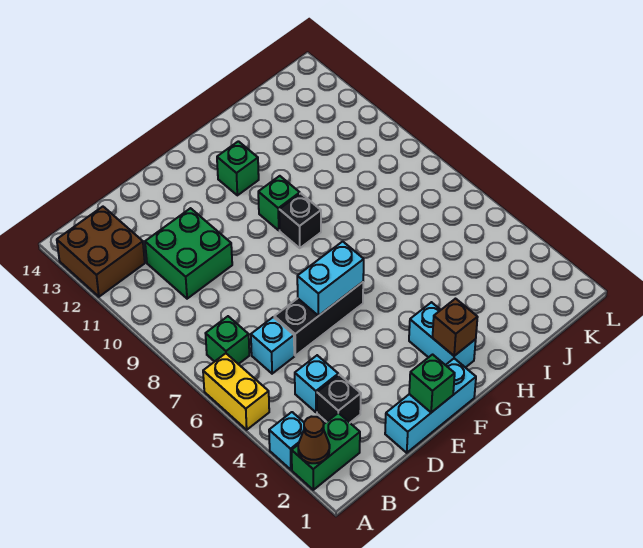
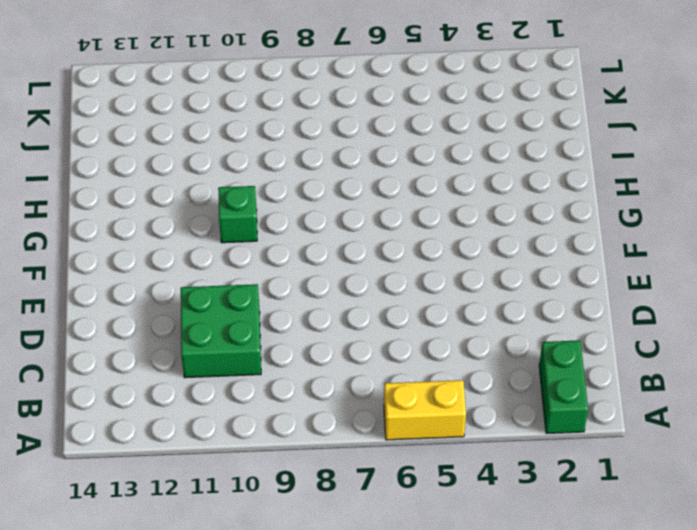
none -> cyan 1x1 brick [269,412,304,470]
none -> brown 2x2 brick [57,207,145,297]
none -> green 1x1 brick [205,316,249,364]

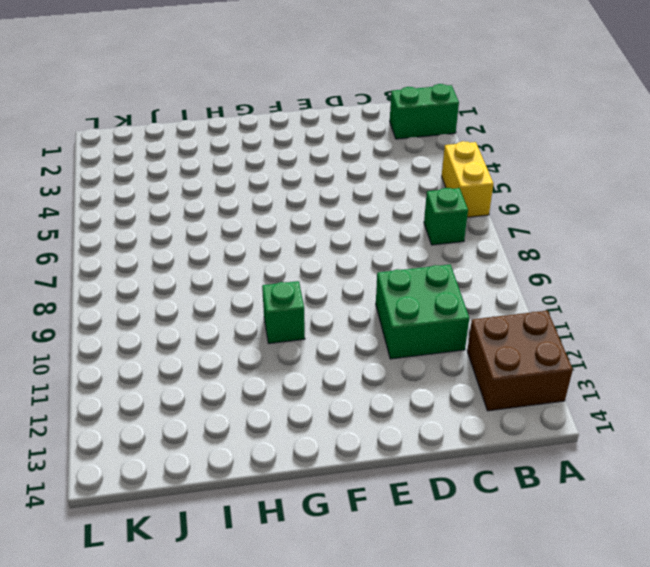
none -> cyan 1x1 brick [269,412,304,470]
none -> black 1x1 brick [317,375,361,423]
none -> cyan 1x1 brick [295,355,338,412]

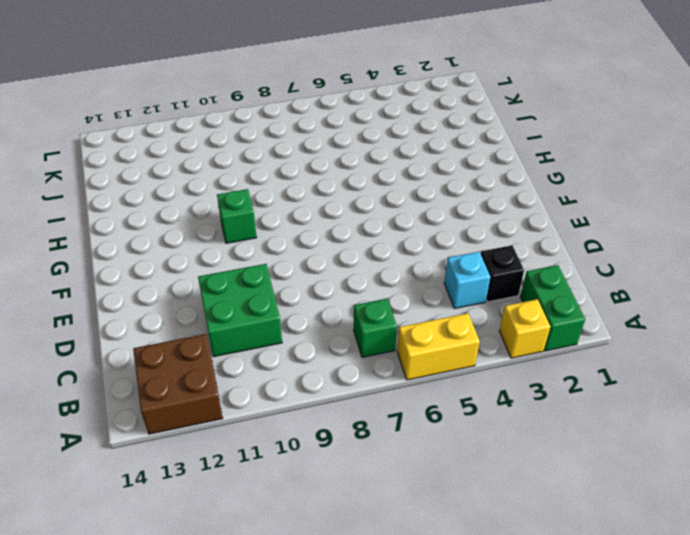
yellow 1x1 brick [499,299,550,358] -> cyan 1x1 brick [269,412,304,470]
none -> cyan 1x1 brick [251,317,294,374]
none -> cyan 1x3 brick [385,358,476,453]
none -> black 1x3 brick [274,282,363,356]

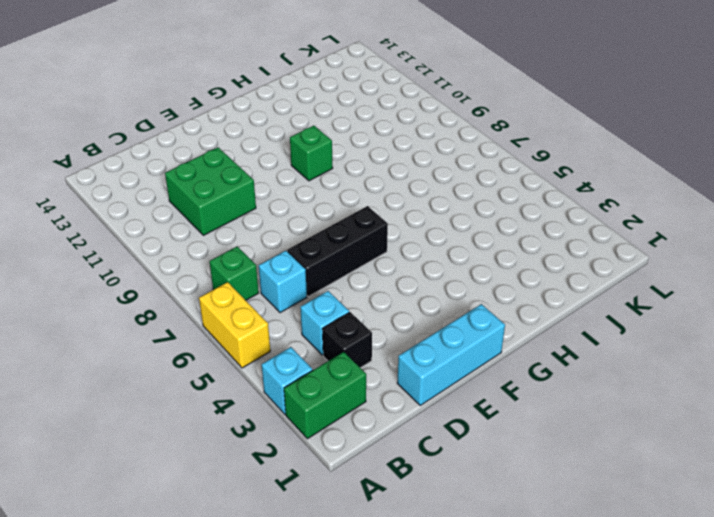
none -> brown 2x2 brick [57,207,145,297]
none -> cyan 1x2 brick [409,302,476,368]
none -> black 1x1 brick [279,193,321,248]

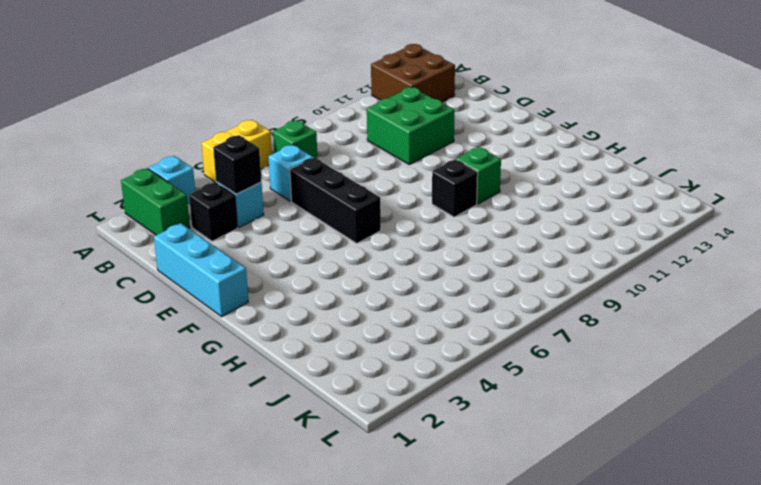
black 1x1 brick [213,135,261,194] -> none
none -> cyan 1x2 brick [409,302,476,368]
none -> green 1x1 brick [217,141,259,195]
none -> brown 1x1 cone [298,417,330,463]

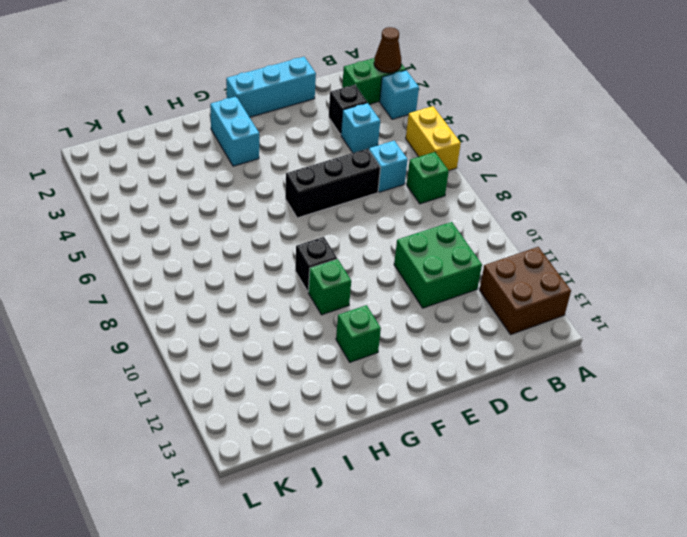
none -> green 1x1 brick [409,355,455,413]
none -> cyan 1x2 brick [297,241,364,316]
none -> brown 1x1 brick [433,299,478,356]

